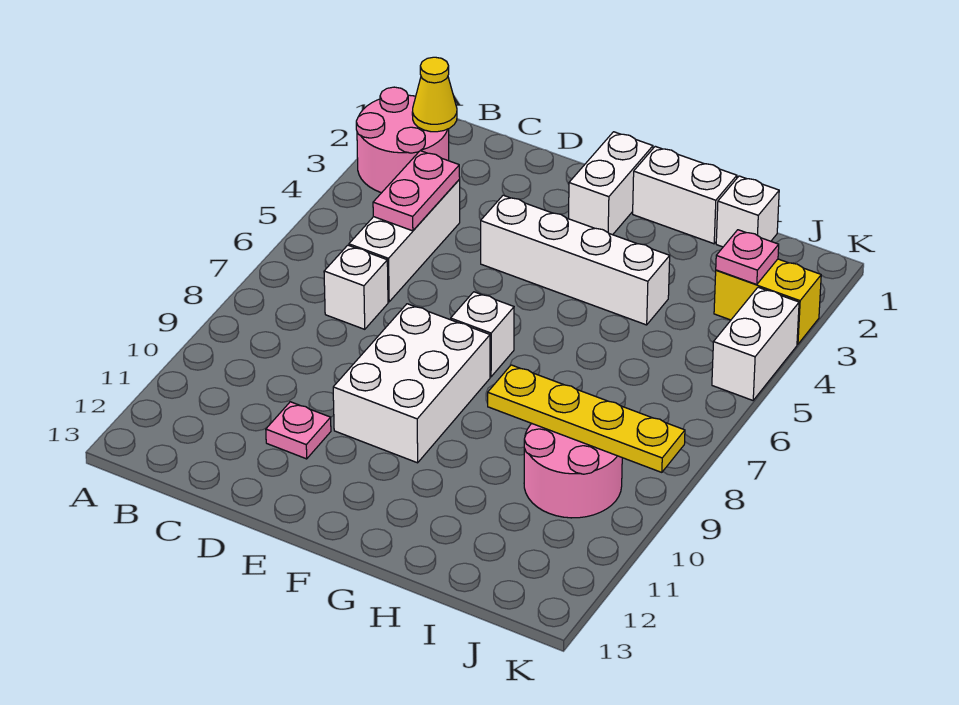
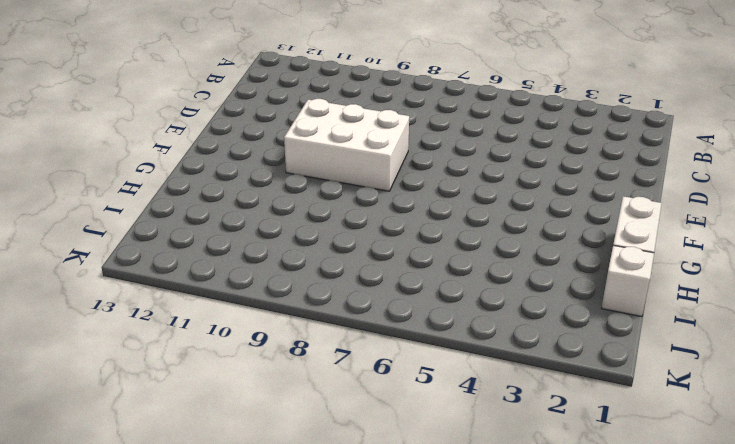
none -> pink 2x2 round brick [356,87,449,193]
none -> white 1x3 brick [349,180,460,302]
none -> white 1x1 brick [324,245,388,329]

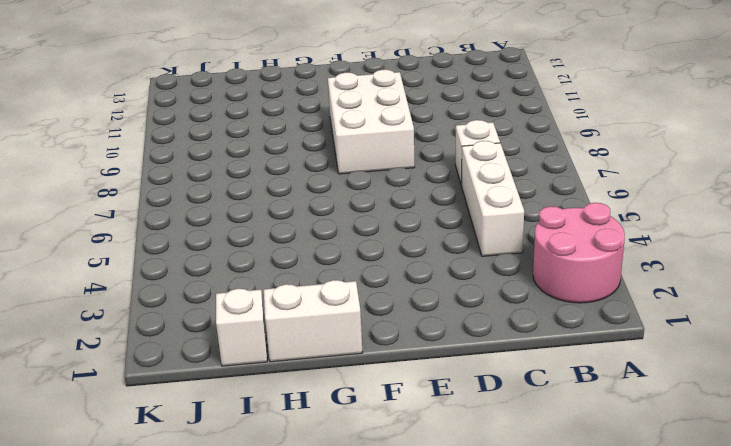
none -> pink 1x1 plate [266,402,331,459]
none -> white 1x4 brick [481,195,670,325]
none -> white 1x2 brick [569,132,653,235]

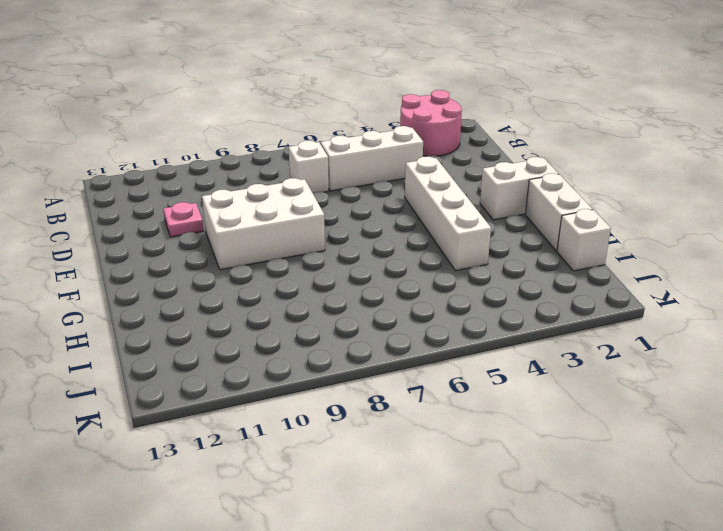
none -> white 1x1 brick [451,292,514,377]
none -> pink 2x2 round brick [524,424,622,518]
none -> yellow 1x2 brick [714,259,821,344]

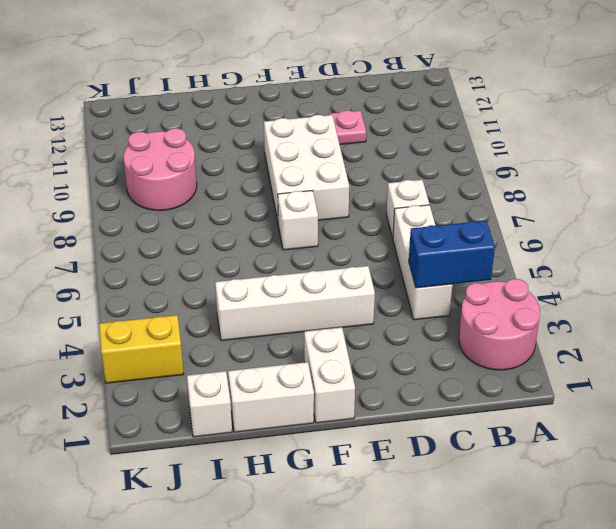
blue 1x2 brick [409,221,495,288] -> pink 1x2 plate [373,150,460,231]
none -> white 1x2 brick [712,287,799,400]
none -> yellow 1x1 cone [412,57,457,132]
none -> yellow 1x4 plate [488,365,685,472]

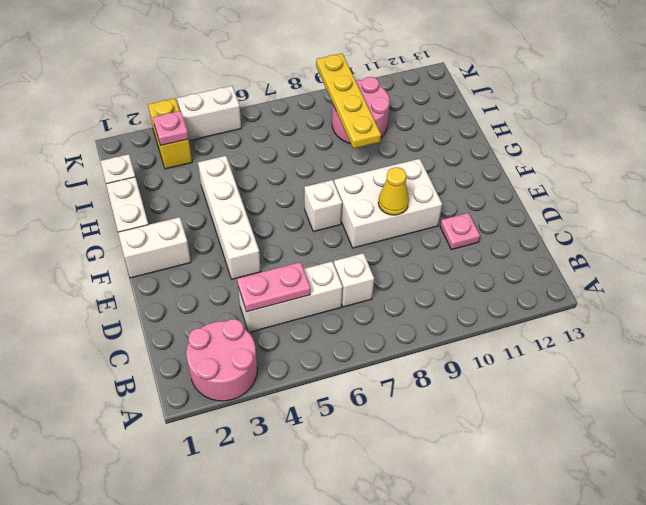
yellow 1x1 cone [378,167,409,215] -> yellow 1x1 cone moved to [412,57,457,132]

